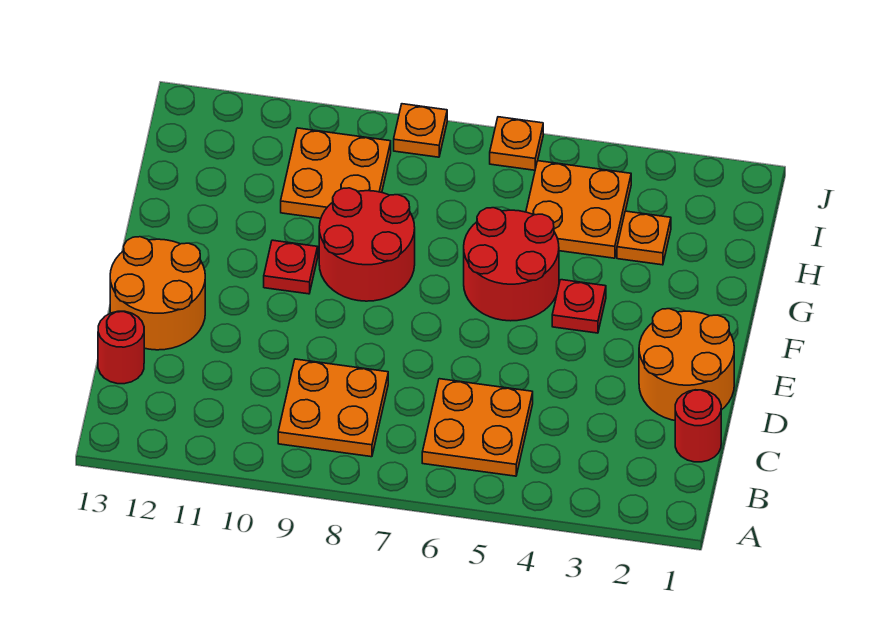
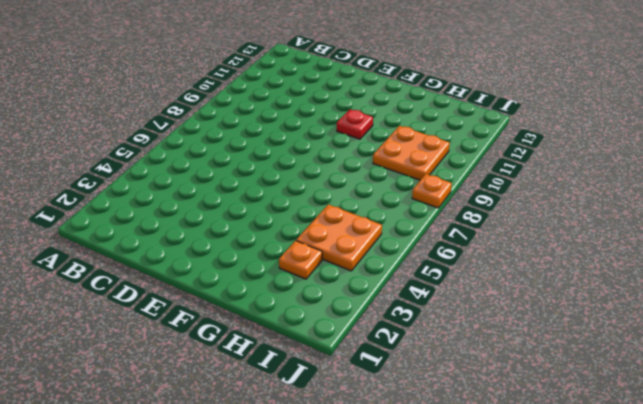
none -> orange 2x2 plate [422,379,533,476]
none -> orange 2x2 plate [278,359,388,457]
none -> red 1x1 round brick [675,390,721,462]

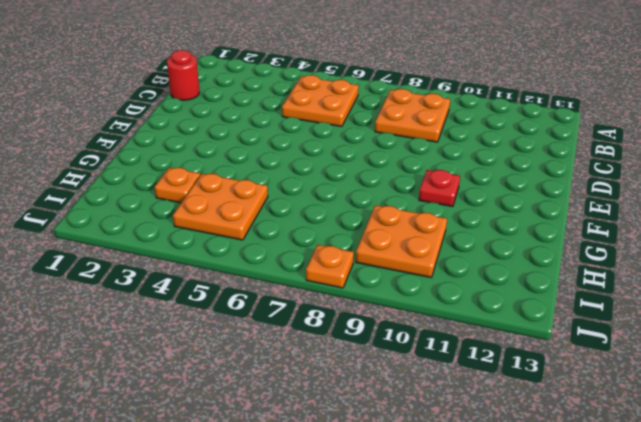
none -> red 1x1 round brick [98,311,144,384]
none -> orange 2x2 round brick [639,309,734,420]
none -> orange 2x2 round brick [110,237,205,350]

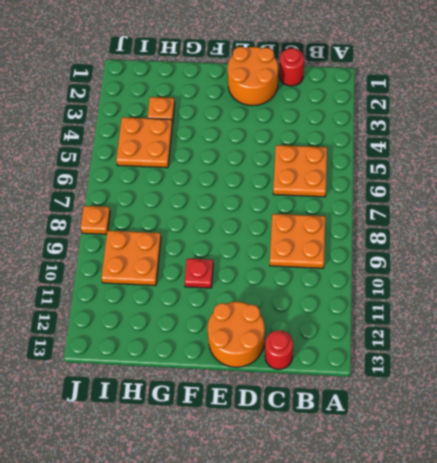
none -> red 1x1 plate [552,280,606,333]
none -> red 2x2 round brick [464,208,559,321]
none -> red 2x2 round brick [319,188,415,301]

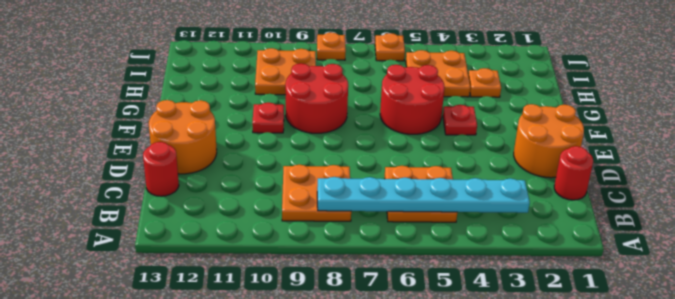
cyan 1x6 plate [317,177,530,213] -> none

